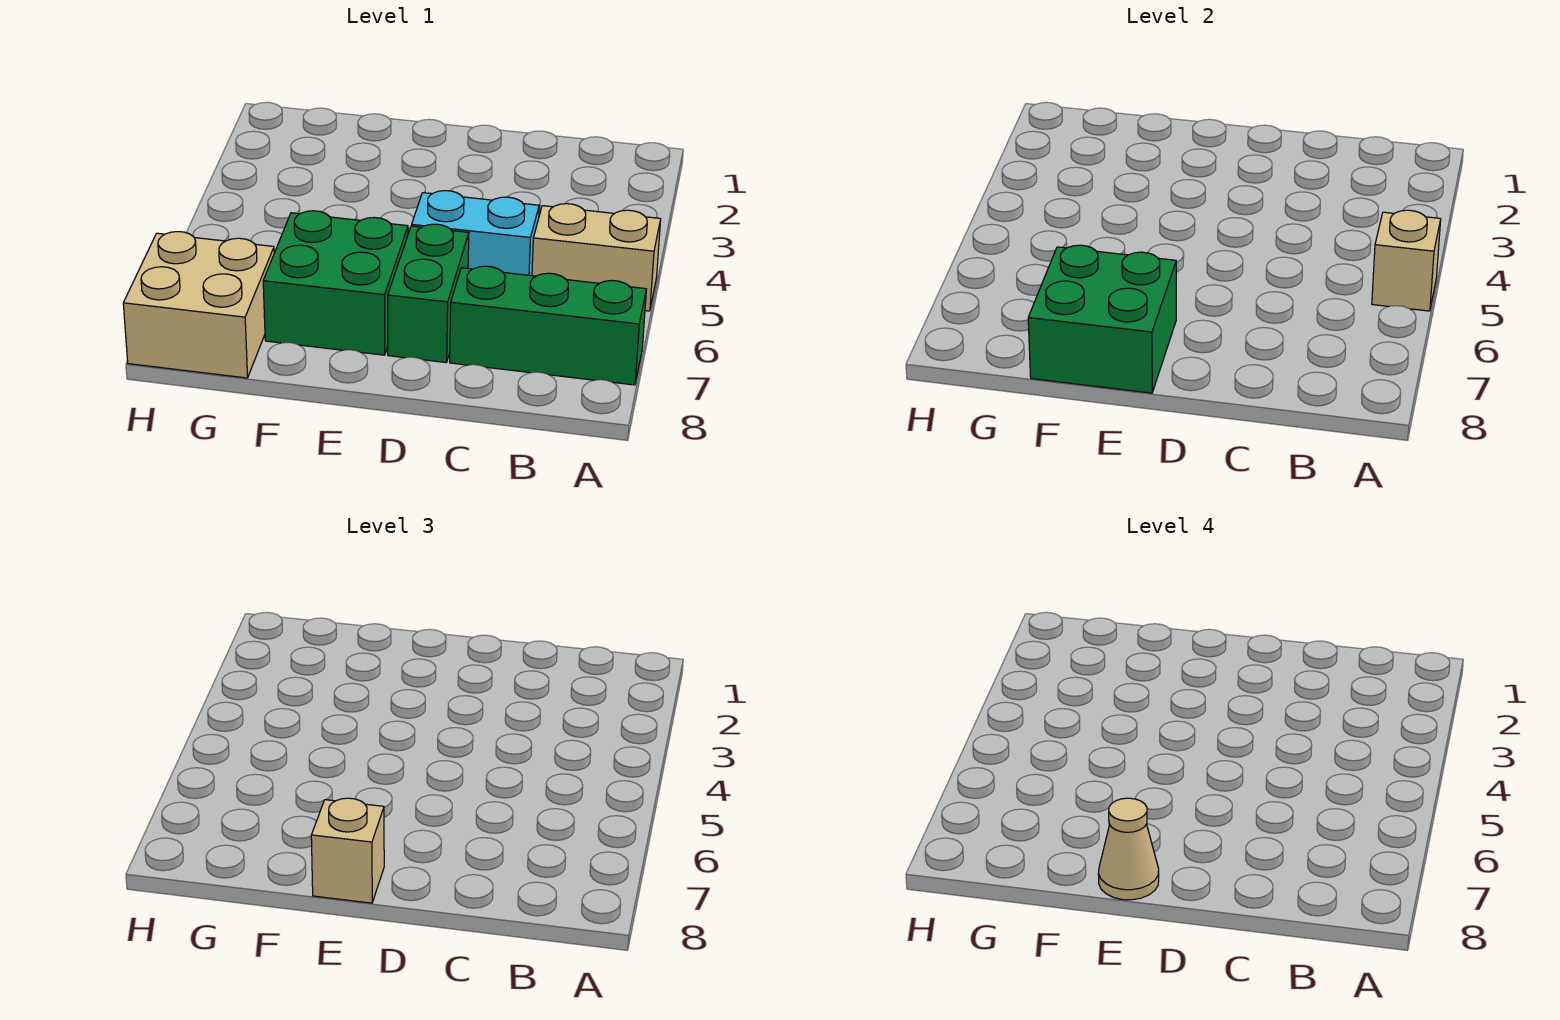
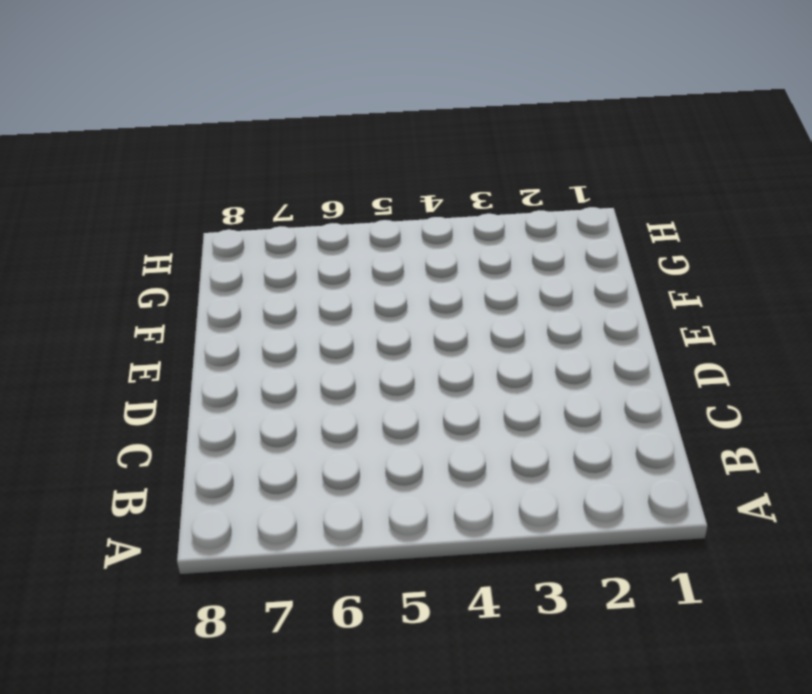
none -> tan 1x2 brick [532,204,661,311]
none -> green 1x3 brick [450,266,646,385]

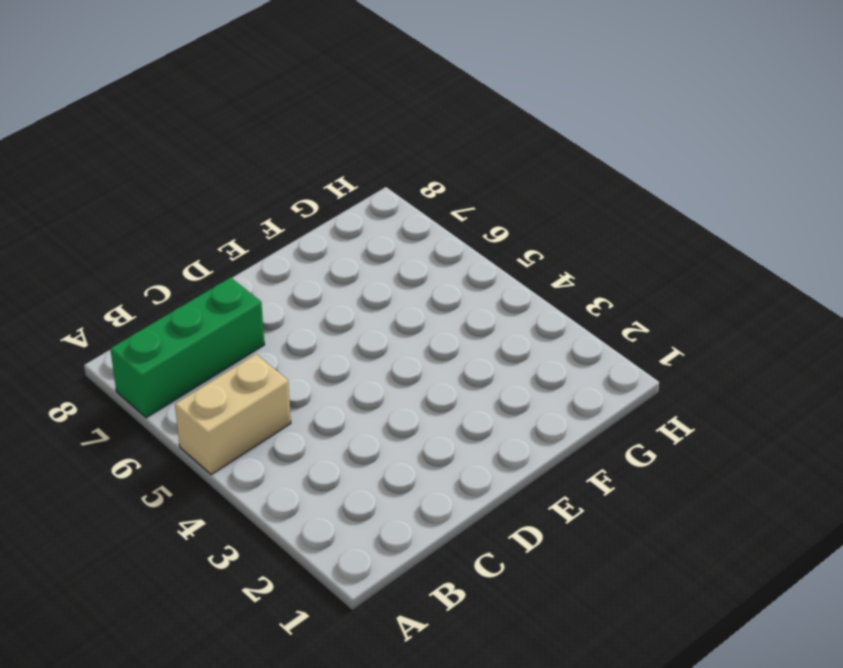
none -> cyan 1x2 brick [412,191,539,276]
none -> green 1x2 brick [388,224,469,362]

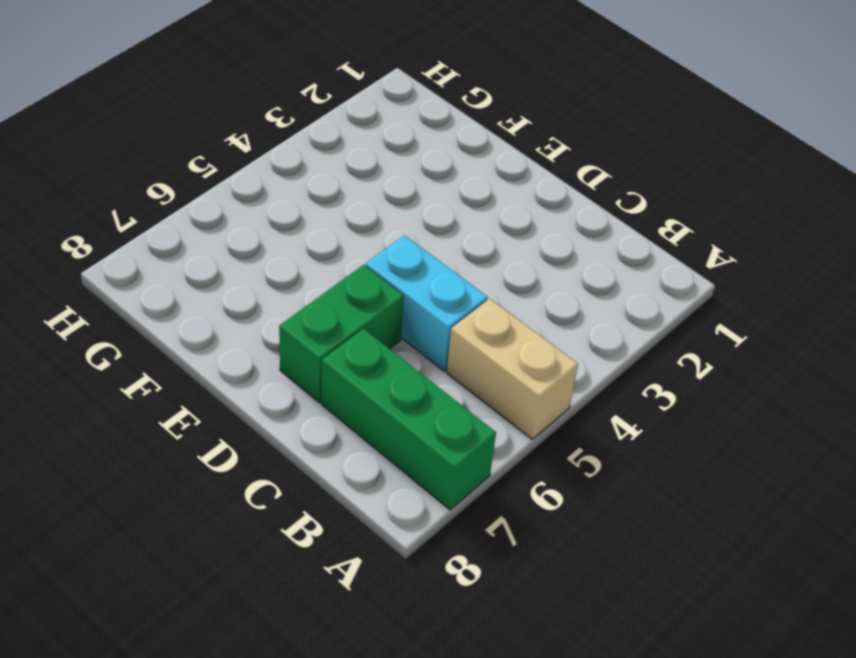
none -> green 2x2 brick [263,211,408,355]
none -> tan 2x2 brick [123,232,274,378]

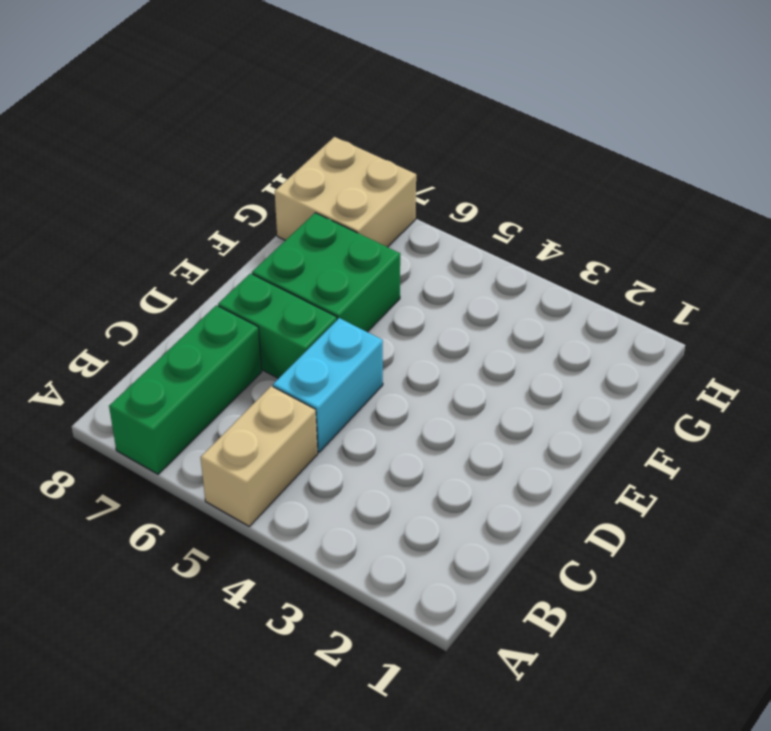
none -> tan 1x1 brick [1372,210,1441,311]
none -> green 2x2 brick [1028,245,1176,393]

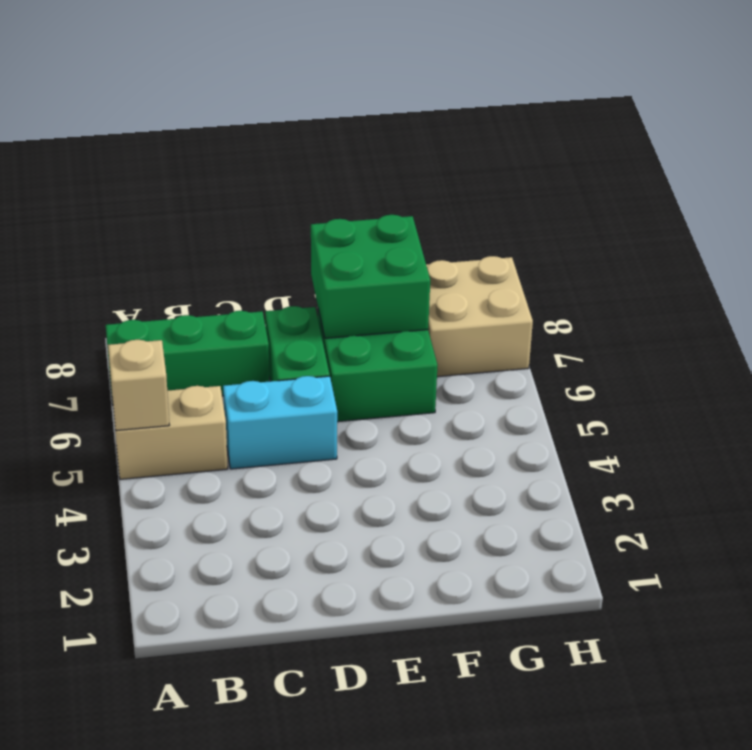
none -> tan 1x1 brick [311,798,384,903]
none -> tan 1x1 cone [1098,798,1159,900]

